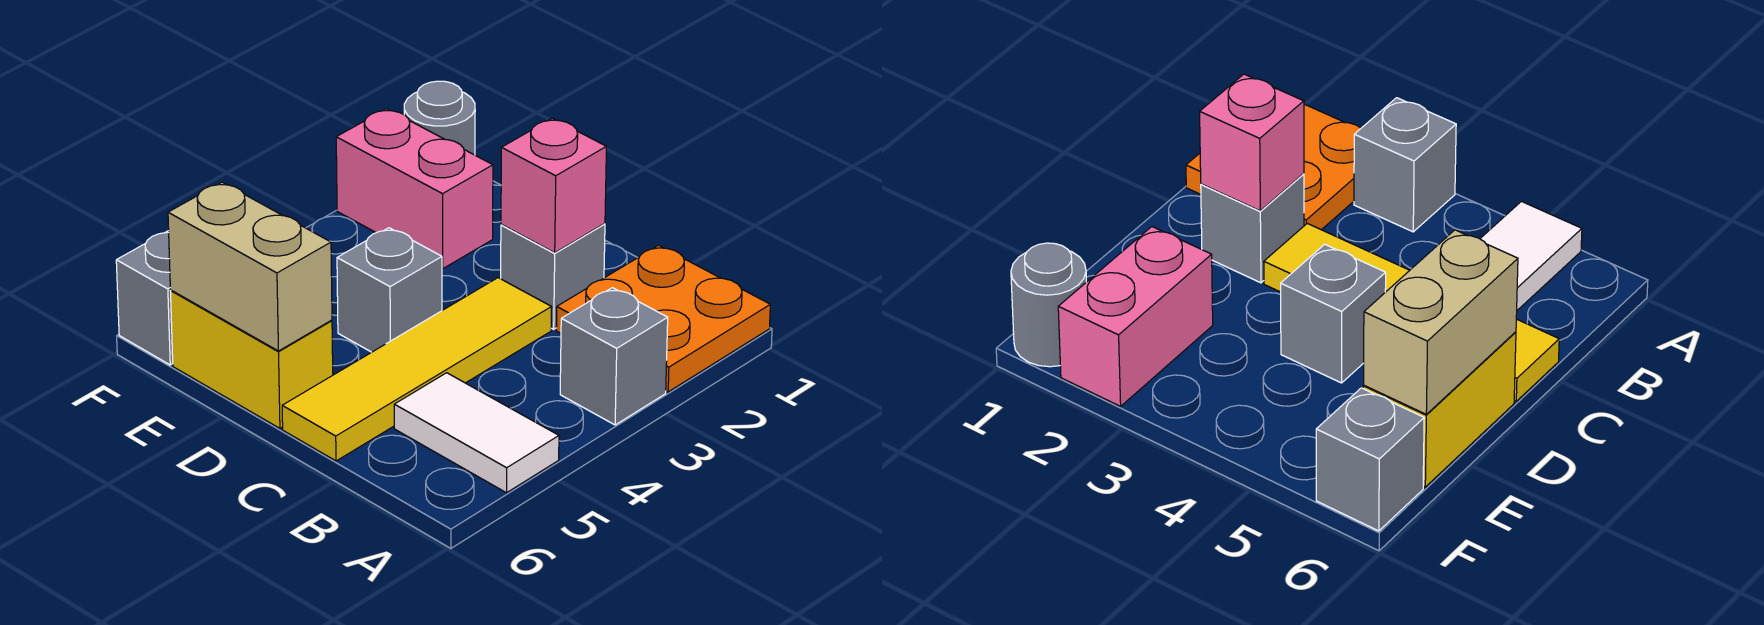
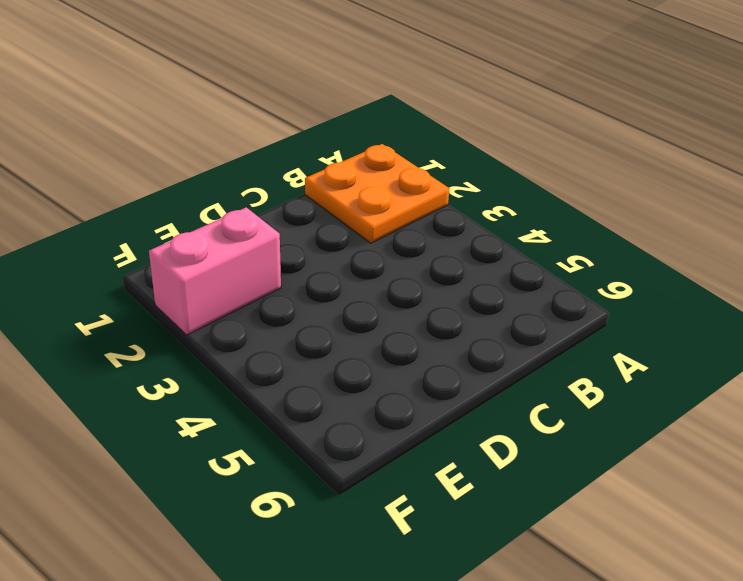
none -> grey 1x1 brick [560,288,668,425]
none -> white 1x2 tile [394,373,559,493]
none -> grey 1x1 brick [501,224,605,329]

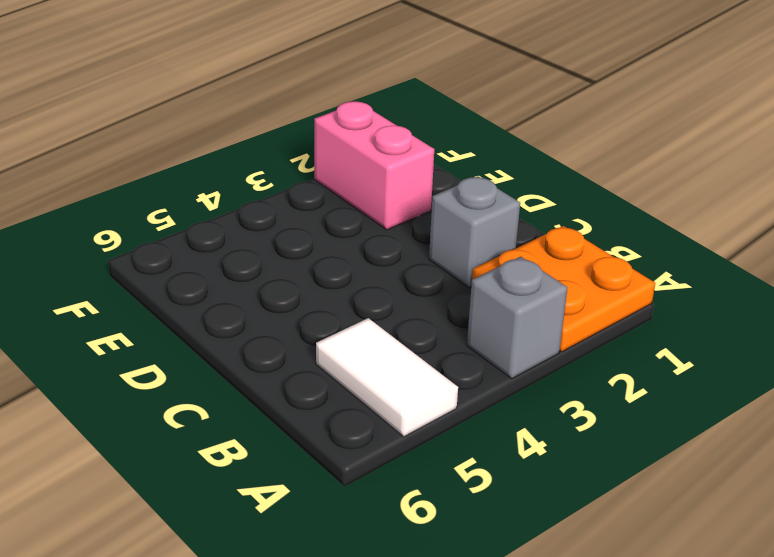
none -> yellow 1x4 tile [282,278,552,461]
none -> grey 1x1 brick [337,228,442,352]
none -> yellow 1x2 brick [171,290,333,428]

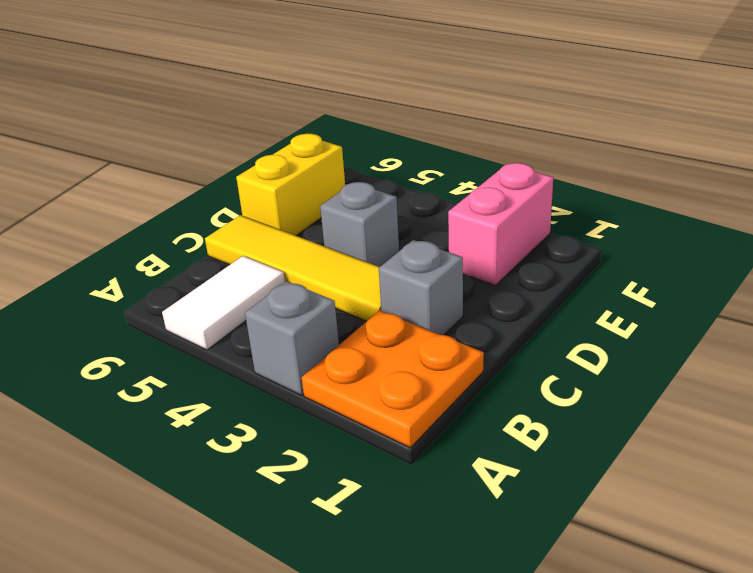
none -> grey 1x1 round brick [404,81,475,155]
none -> grey 1x1 brick [116,231,173,365]
none -> pink 1x1 brick [501,118,606,253]

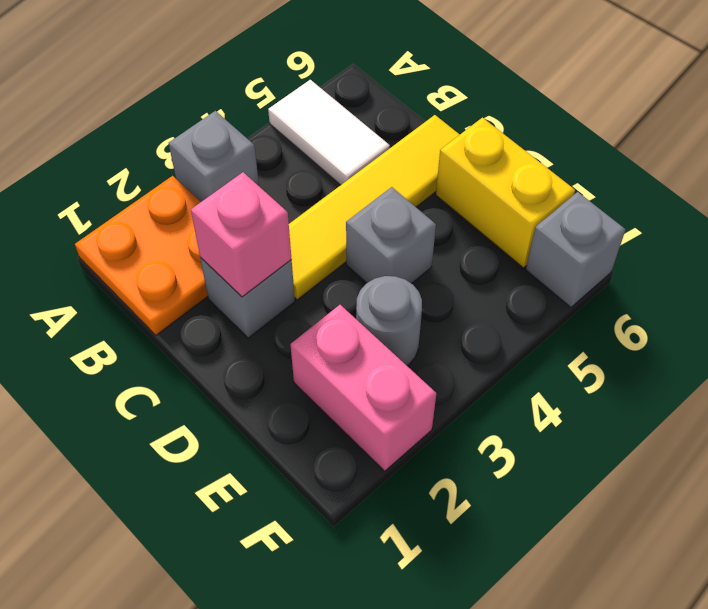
grey 1x1 round brick [356,276,422,366] -> grey 1x1 round brick moved to [404,81,475,155]
none -> tan 1x2 brick [168,182,332,351]

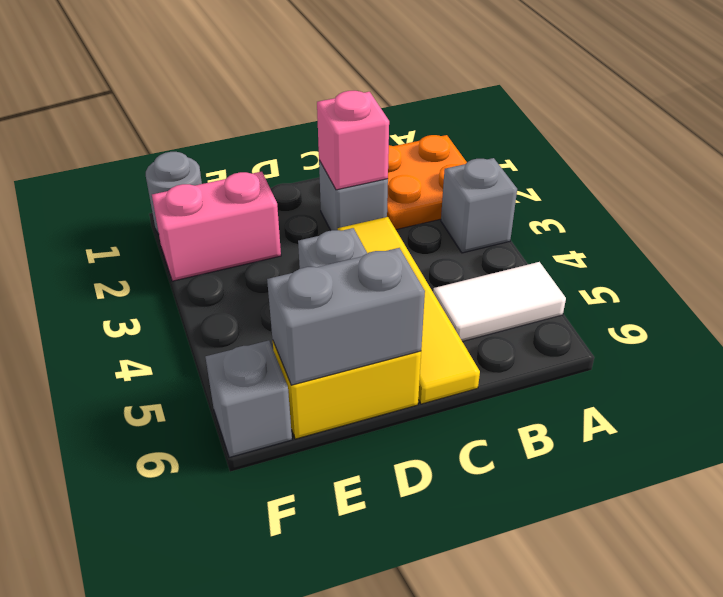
grey 1x2 brick [267,248,425,385] -> tan 1x2 brick [168,182,332,351]

